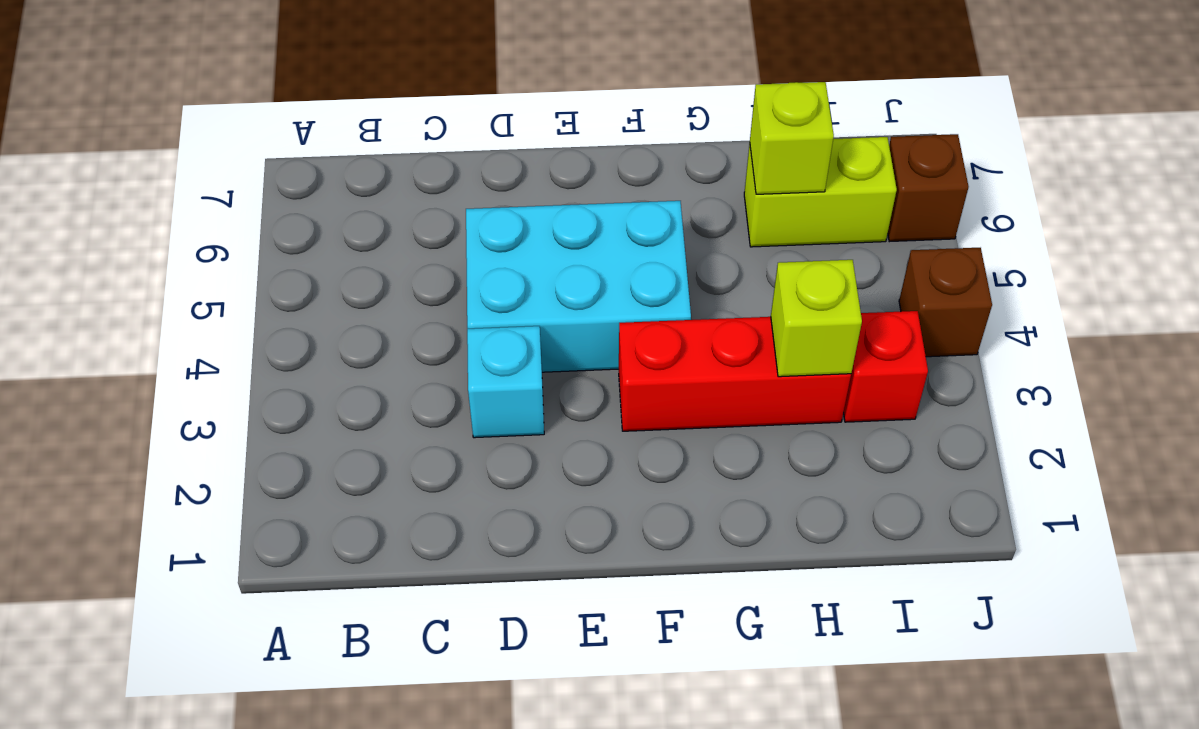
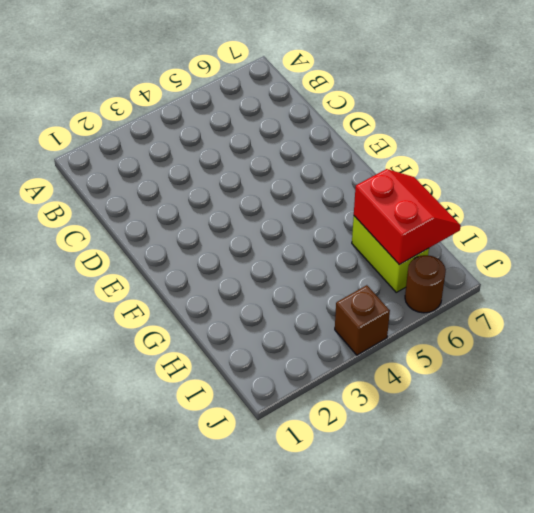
red 2x2 slope [354,169,461,265] -> lime 1x1 brick [750,82,834,194]
brown 1x1 round brick [405,255,446,313] -> brown 1x1 brick [888,134,969,242]
none -> cyan 1x1 brick [467,326,544,438]
none -> cyan 2x3 brick [466,201,691,372]

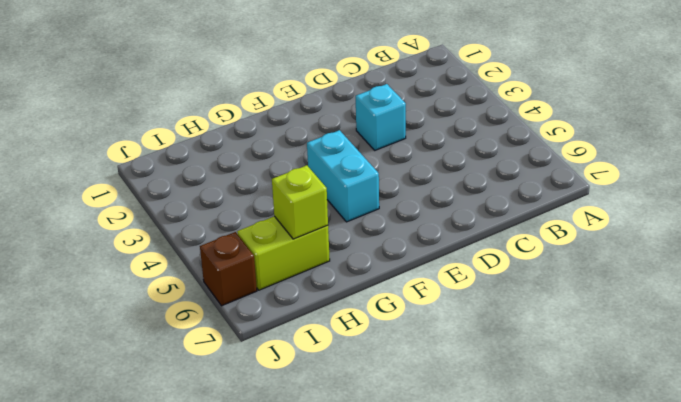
cyan 1x2 brick [307,130,379,222] -> cyan 2x3 brick [466,201,691,372]
none -> red 1x3 brick [619,317,851,431]
none -> red 1x1 brick [844,311,928,422]

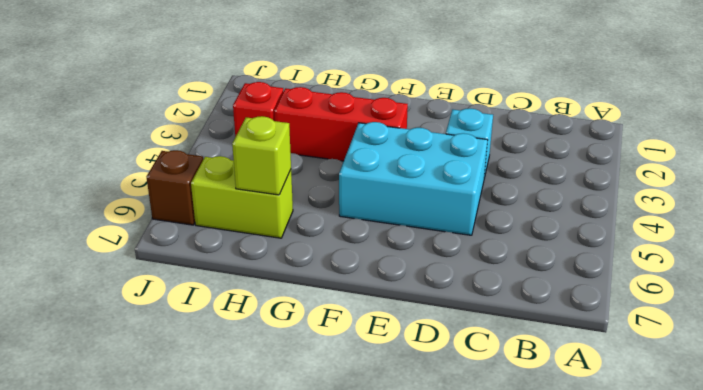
none -> brown 1x1 brick [899,248,992,357]
none -> lime 1x1 brick [771,260,862,377]

